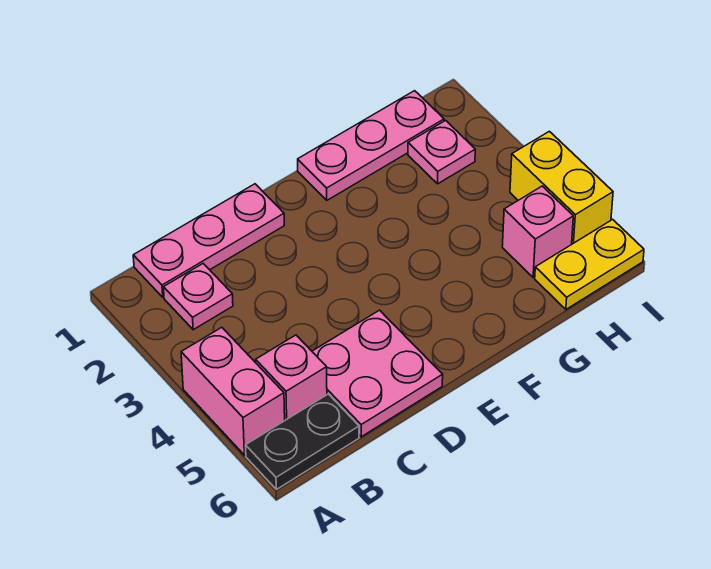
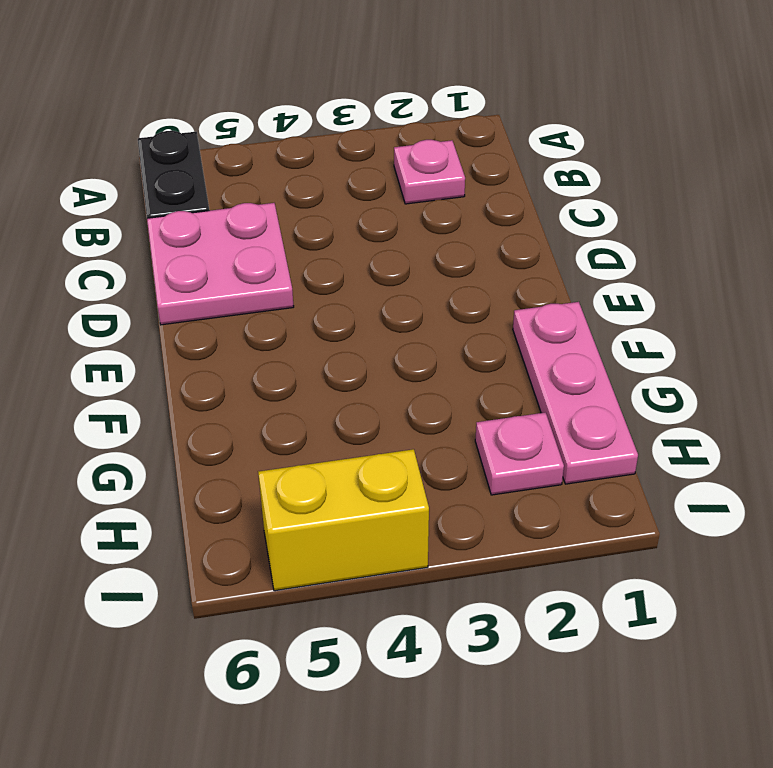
none -> pink 1x2 brick [181,327,285,455]
none -> pink 1x3 plate [133,184,284,297]

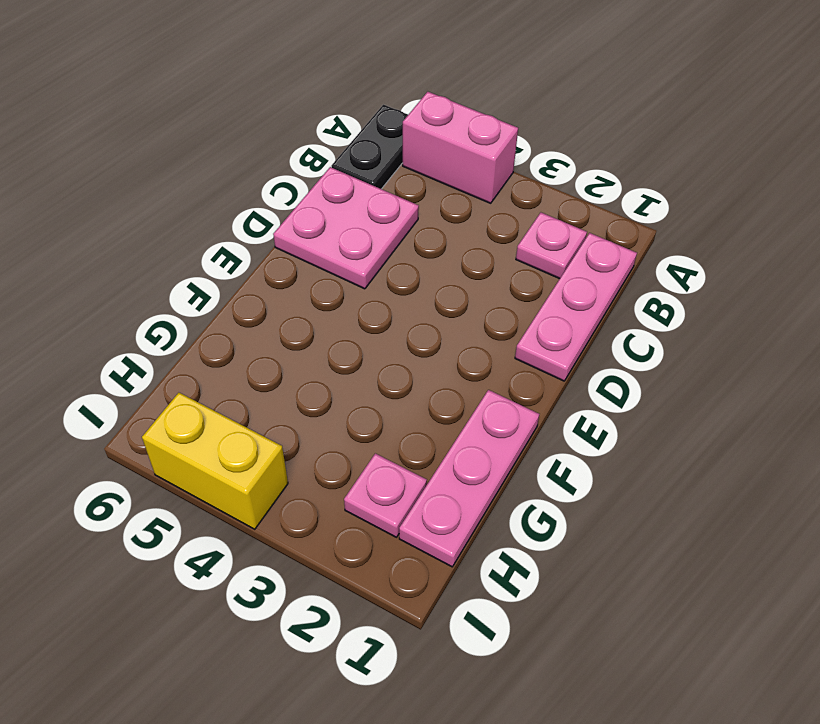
none -> pink 1x1 brick [256,335,327,420]
none -> pink 1x1 brick [502,186,573,278]

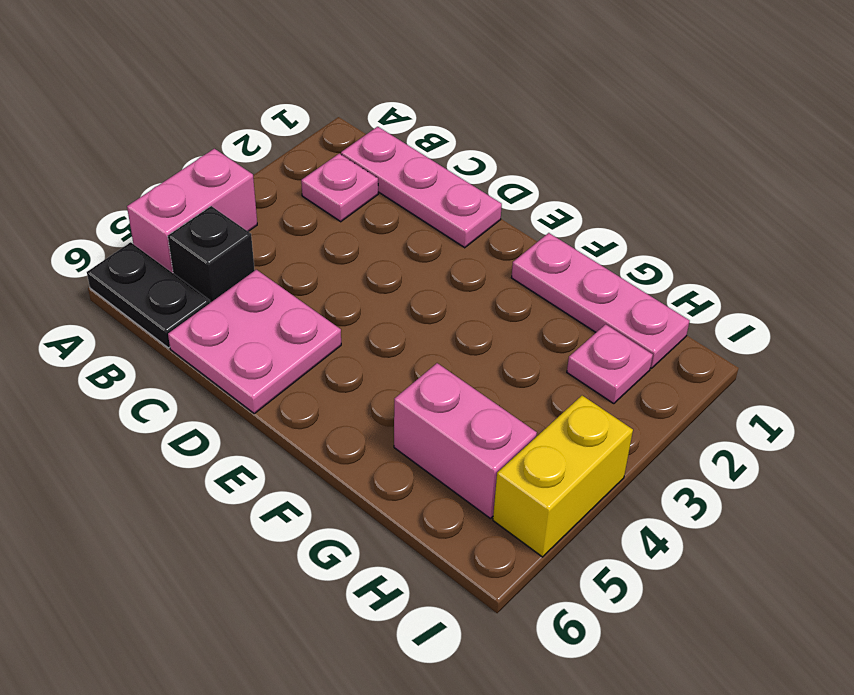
black 1x1 brick [168,206,255,303] -> pink 1x1 brick [256,335,327,420]
pink 1x2 brick [394,363,537,518] -> pink 1x1 brick [502,186,573,278]
none -> yellow 1x2 plate [535,219,644,309]

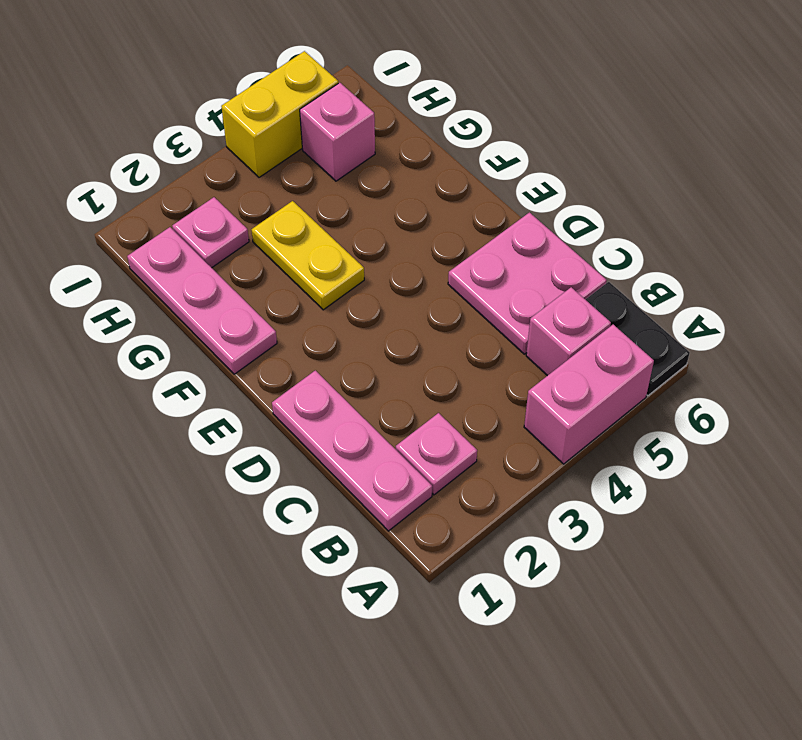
yellow 1x2 plate [252,201,364,310] -> yellow 1x2 plate moved to [535,219,644,309]

